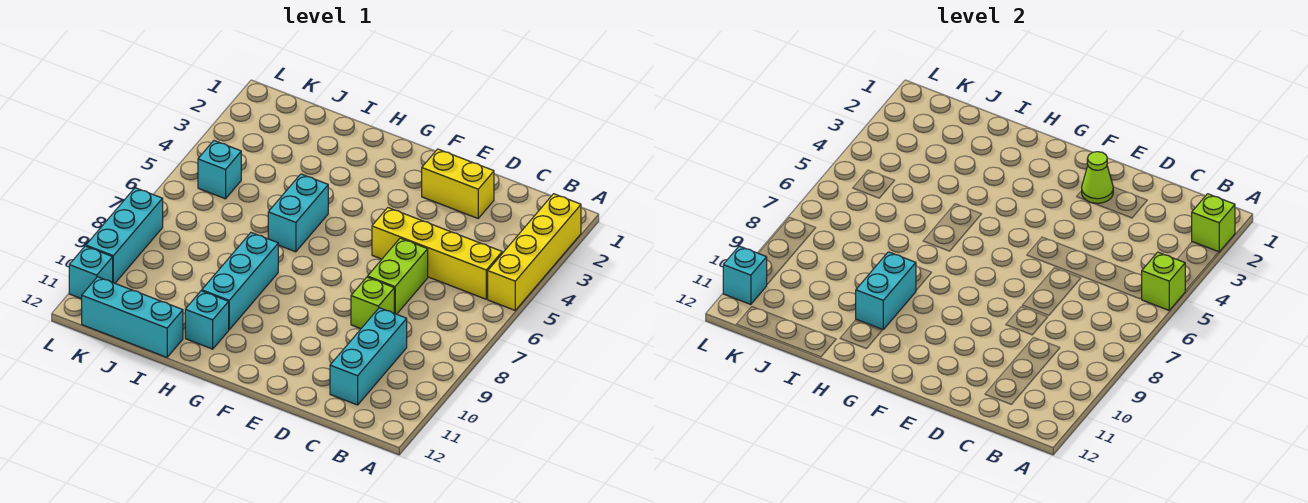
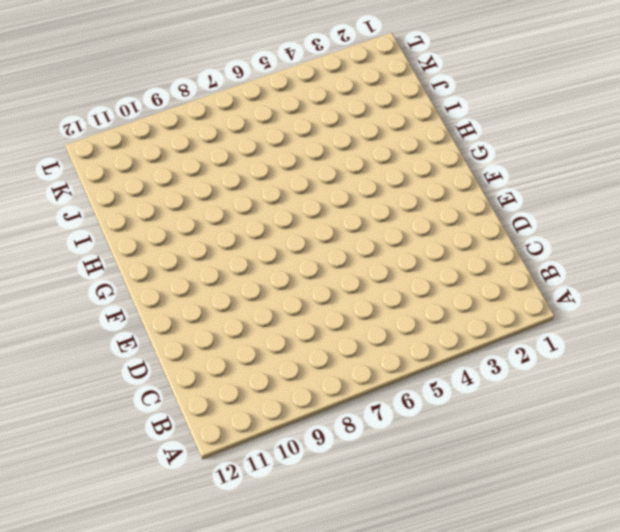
none -> yellow 1x4 brick [488,194,581,310]
none -> yellow 1x4 brick [372,208,502,299]
none -> cyan 1x3 brick [330,308,407,405]

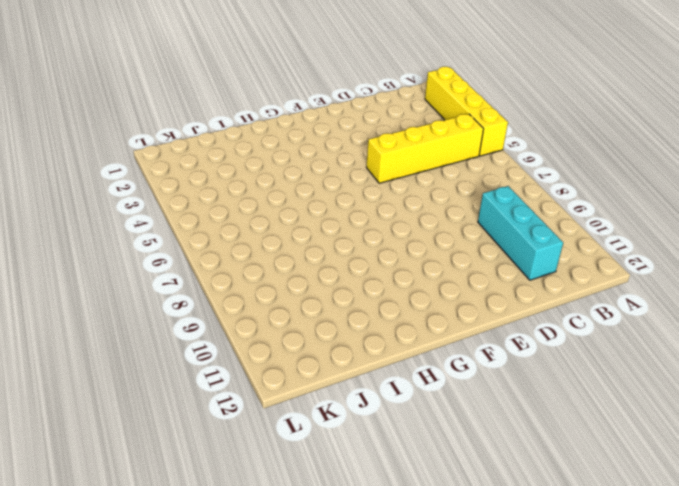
none -> yellow 1x2 brick [422,149,494,218]
none -> lime 1x2 brick [368,238,428,314]
none -> lime 1x1 brick [351,277,394,329]

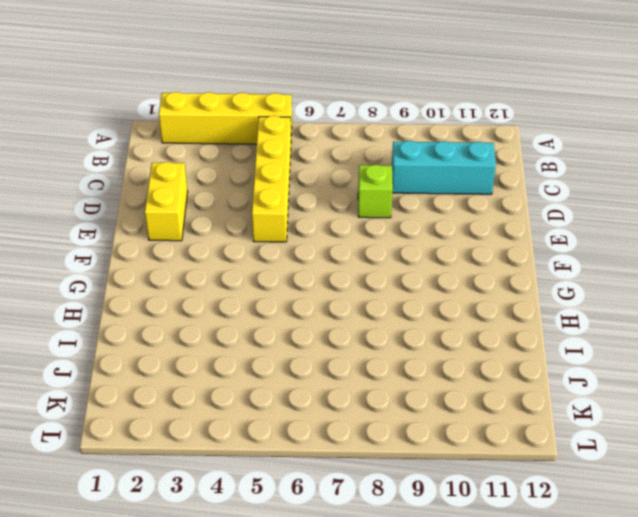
none -> lime 1x2 brick [368,238,428,314]
none -> cyan 1x2 brick [268,174,328,252]
none -> cyan 1x3 brick [202,233,278,329]

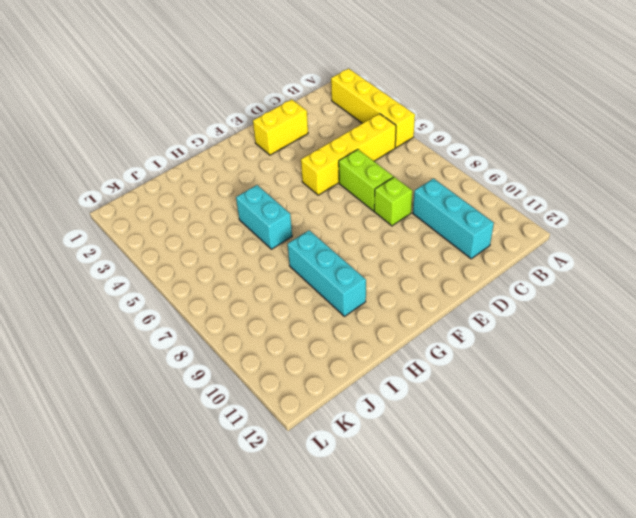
none -> cyan 1x1 brick [185,291,229,349]
none -> cyan 1x3 brick [82,277,183,357]
none -> cyan 1x1 brick [198,141,241,199]

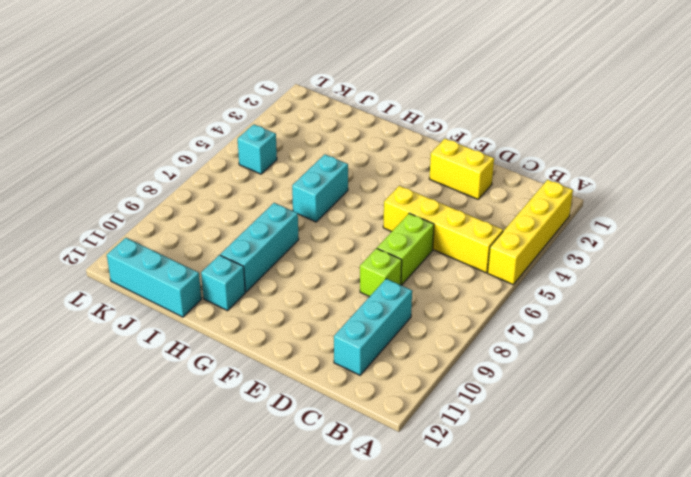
none -> cyan 1x3 brick [86,188,163,283]
none -> cyan 1x1 brick [69,246,113,299]
none -> lime 1x1 brick [1192,194,1235,252]

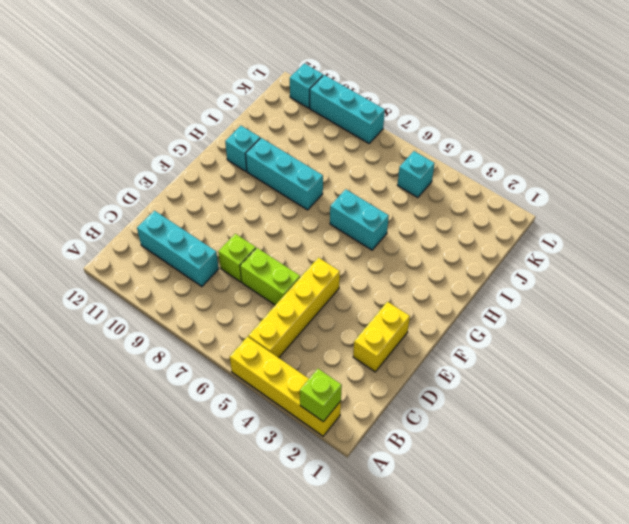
none -> cyan 1x3 brick [82,277,183,357]
none -> lime 1x1 brick [1141,252,1185,310]
none -> lime 1x1 cone [1082,152,1113,203]

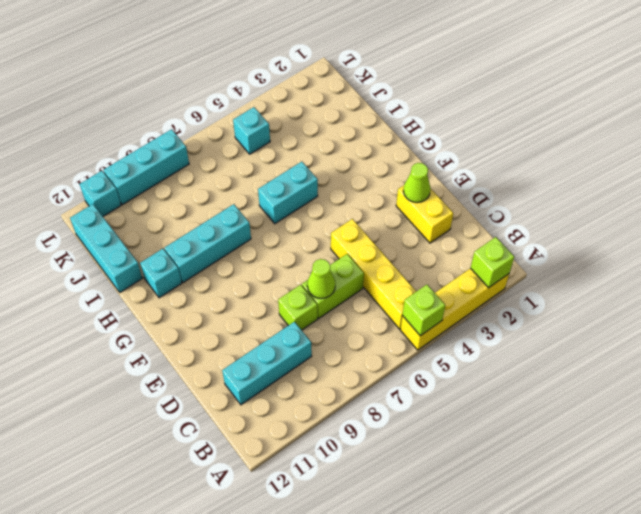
lime 1x1 cone [307,259,335,298] -> none
none -> cyan 1x2 brick [856,252,916,329]
none -> cyan 1x1 brick [723,246,767,304]

